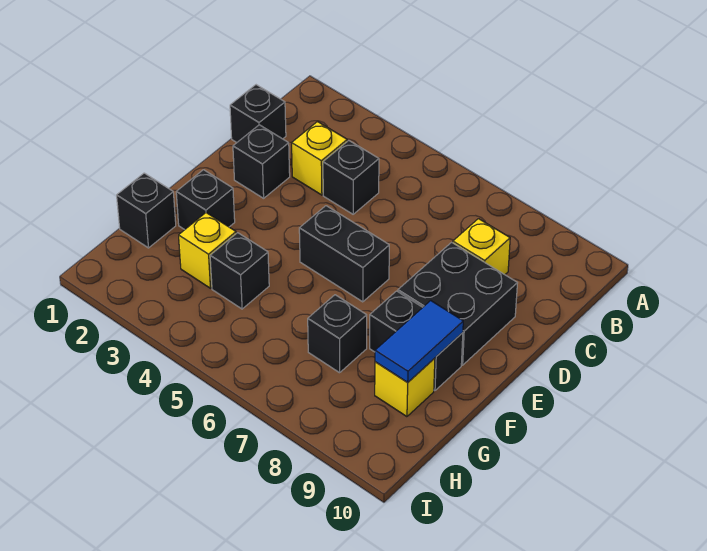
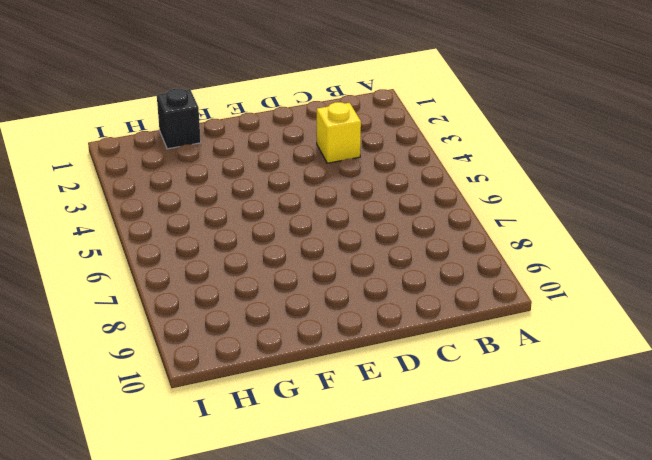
none -> black 1x1 brick [230,85,286,143]
none -> black 1x1 brick [323,141,379,214]
none -> yellow 1x1 brick [453,219,510,275]

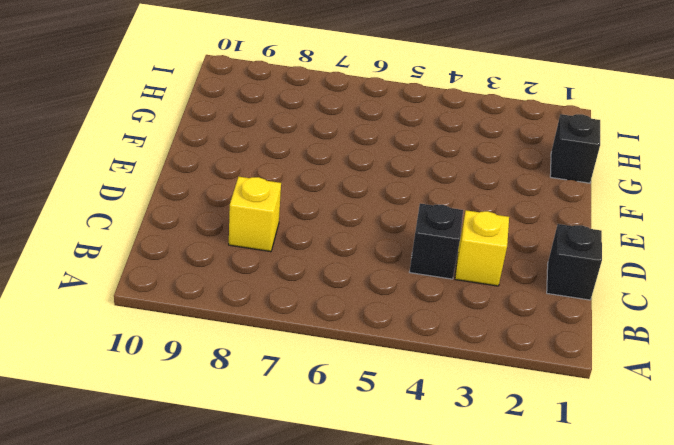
none -> black 1x1 brick [233,125,290,198]
none -> black 2x2 brick [398,242,517,365]
none -> black 1x2 brick [299,206,389,302]

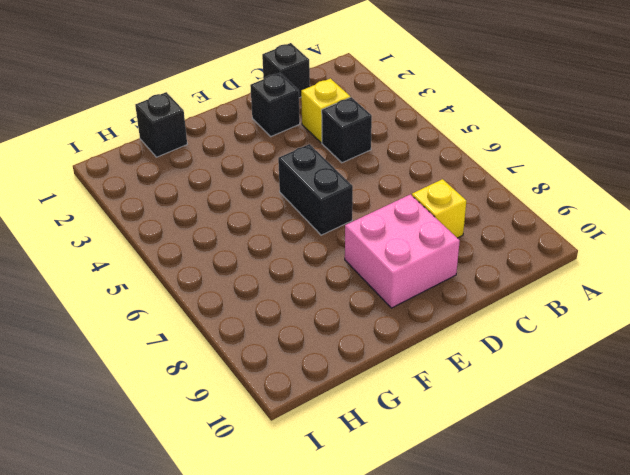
pink 2x2 brick [345,194,460,308] -> black 2x2 brick [398,242,517,365]
none -> black 1x1 brick [176,170,235,230]
none -> black 1x2 brick [370,291,463,391]
none -> yellow 1x1 brick [179,213,236,288]

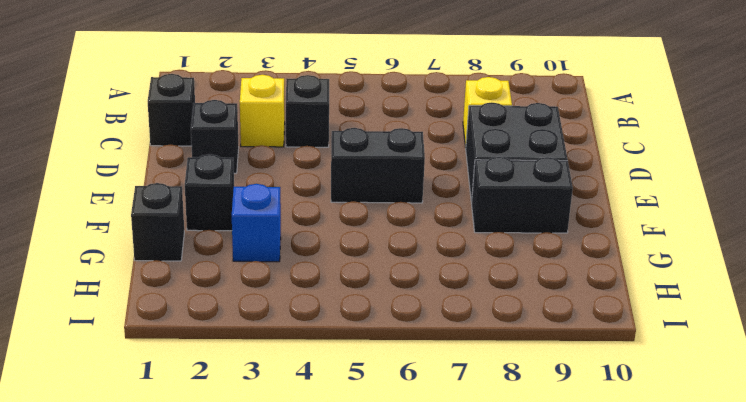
blue 1x1 brick [232,184,281,262] -> yellow 1x1 brick [179,213,236,288]
none -> black 1x1 brick [210,233,269,309]
none -> black 1x1 brick [308,295,367,373]
none -> yellow 1x1 brick [375,358,435,417]

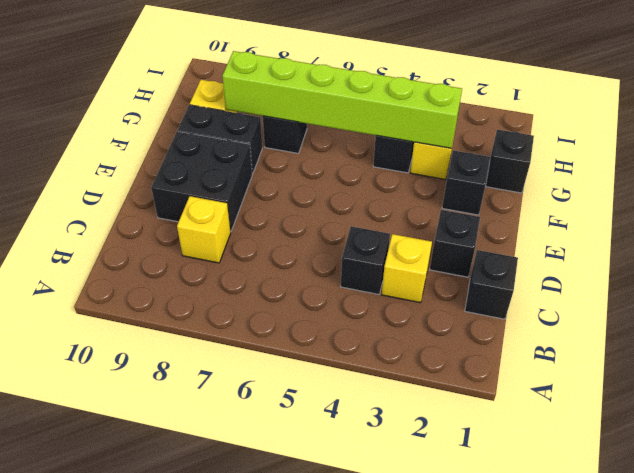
lime 1x6 brick [222,51,462,148] -> none
none -> black 1x2 brick [299,206,389,302]
none -> blue 1x2 tile [375,301,463,382]

